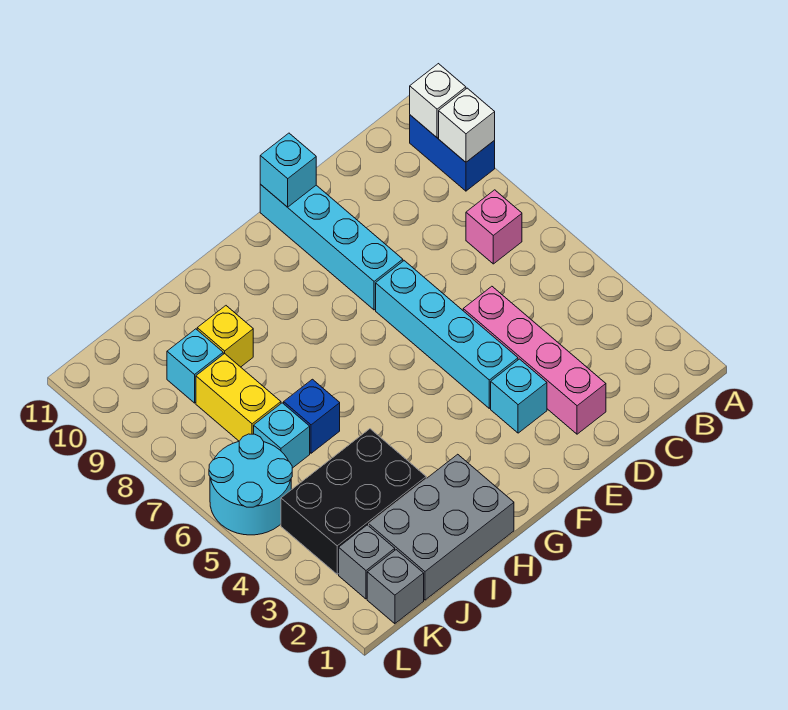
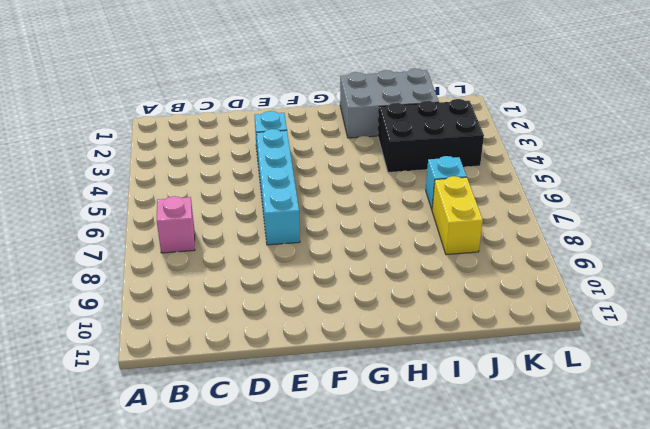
none -> blue 1x2 brick [410,115,495,191]
none -> pink 1x4 brick [463,286,606,434]
none -> cyan 1x4 brick [260,184,403,310]

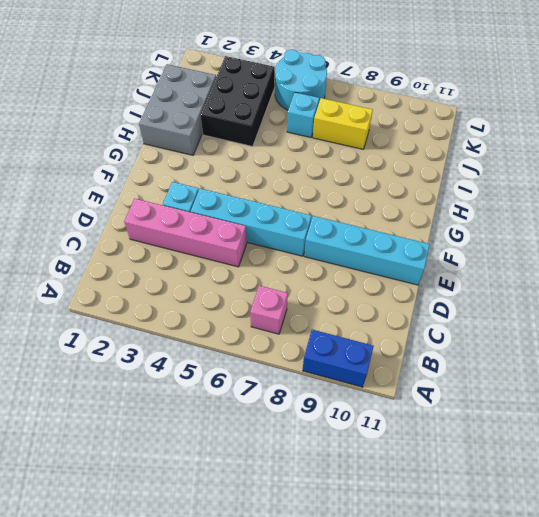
none -> blue 1x1 brick [284,379,340,453]
none -> yellow 1x1 brick [197,306,253,367]
none -> cyan 1x1 brick [167,329,223,403]

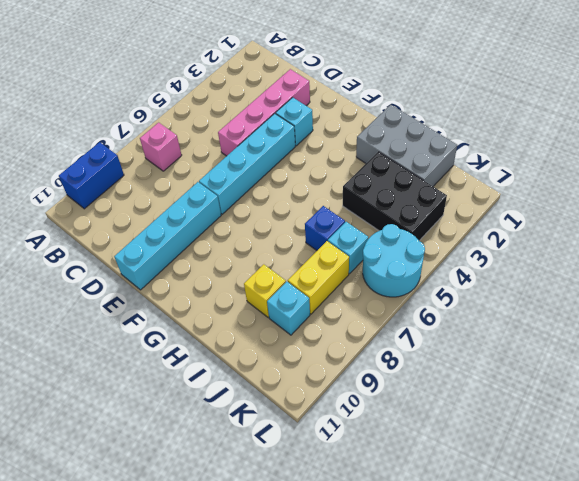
none -> grey 1x1 brick [367,550,424,624]
none -> grey 1x1 brick [339,525,395,599]
none -> white 1x1 brick [439,88,495,162]

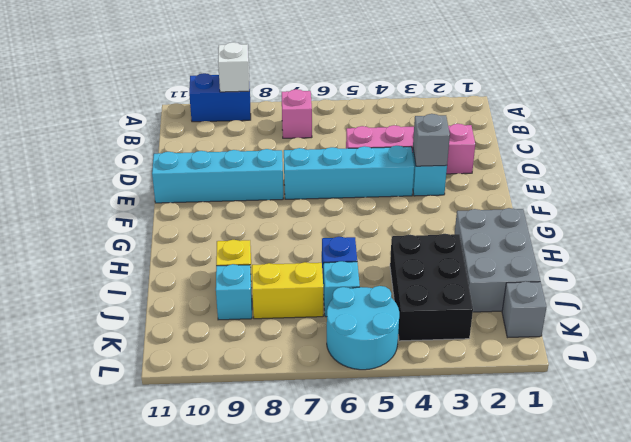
grey 1x1 brick [413,114,450,166] -> grey 1x1 brick moved to [339,525,395,599]
none -> white 1x1 brick [410,64,466,138]
none -> cyan 1x1 brick [260,133,316,207]

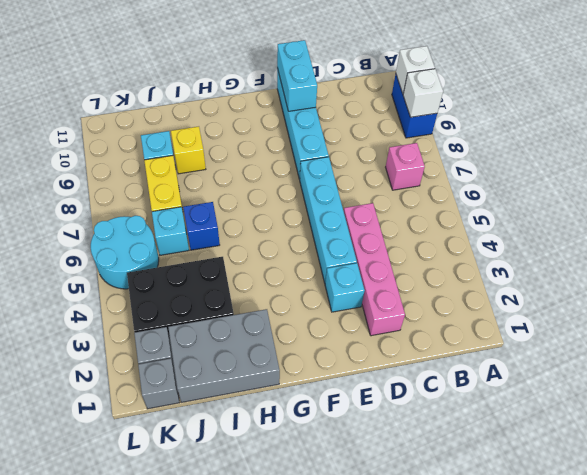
cyan 1x2 brick [277,40,317,111] -> cyan 1x1 brick [260,133,316,207]

